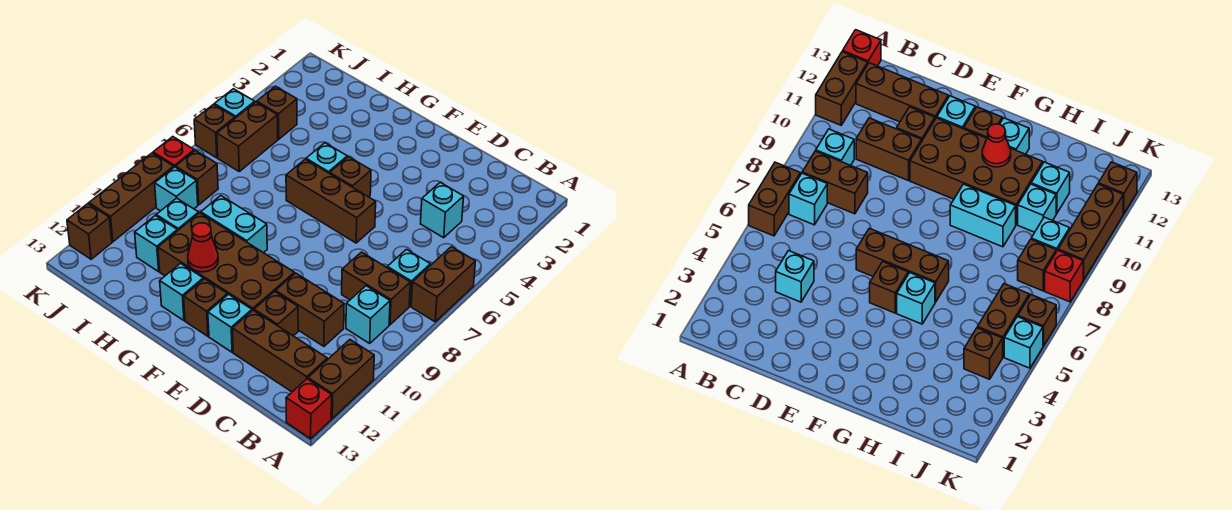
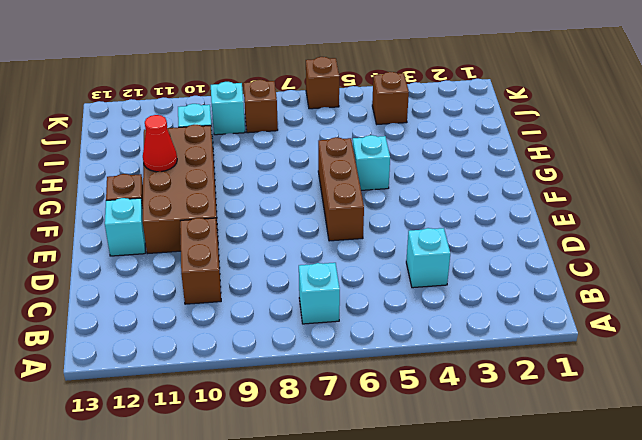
none -> brown 1x2 brick [411,247,476,322]
none -> brown 1x2 brick [308,340,374,418]
none -> red 1x1 brick [286,379,332,439]
none -> brown 1x2 brick [342,252,410,325]

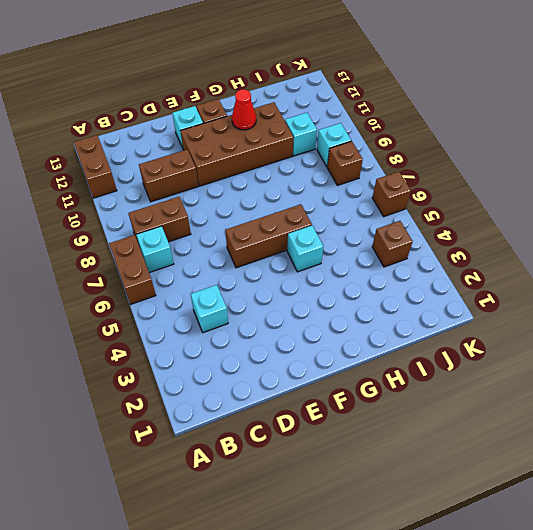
none -> red 1x1 brick [286,379,332,439]
none -> cyan 1x1 brick [346,286,390,343]
none -> brown 1x3 brick [232,310,327,392]
none -> brown 1x1 brick [254,292,298,336]

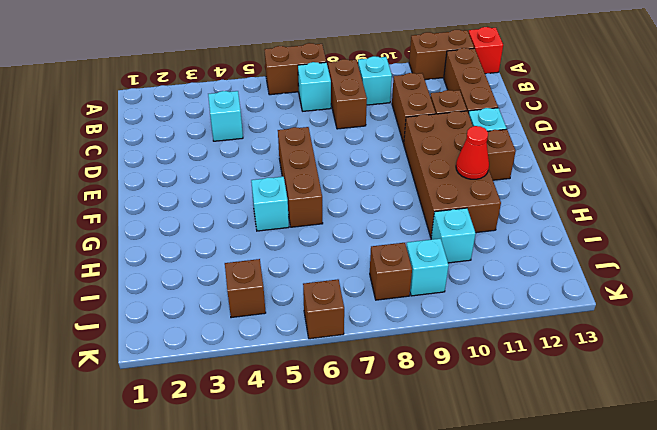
none -> brown 1x1 brick [330,157,371,197]
none -> cyan 1x2 brick [201,196,267,253]
none -> cyan 1x1 brick [160,263,203,320]
none -> cyan 1x1 brick [135,216,177,272]

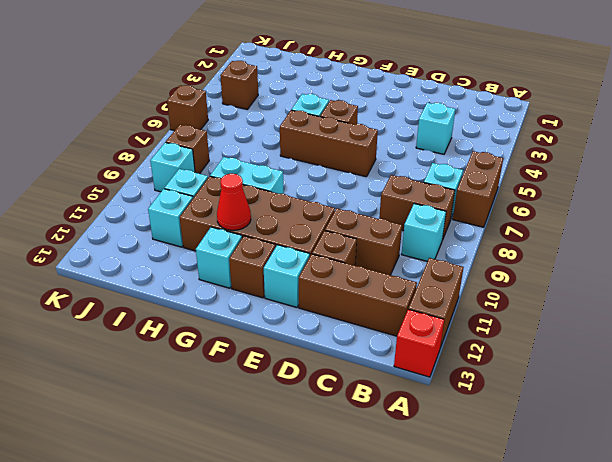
none -> brown 1x2 brick [217,102,278,171]
none -> cyan 1x1 brick [214,89,255,118]
none -> red 1x1 brick [153,137,194,167]
none -> brown 1x3 brick [89,153,174,242]

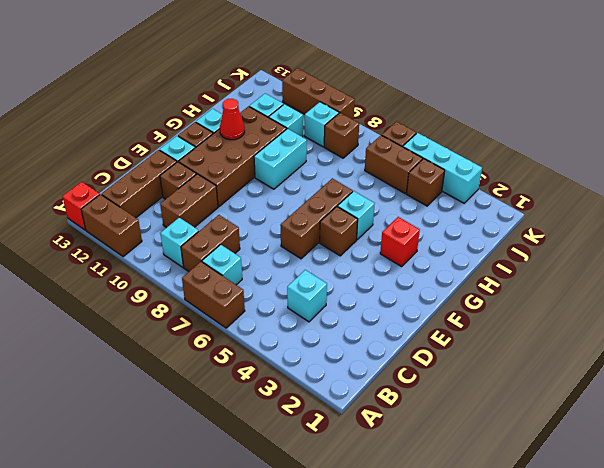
red 1x1 brick [380,217,420,267] -> red 1x1 brick moved to [153,137,194,167]
cyan 1x3 brick [403,133,482,203] -> cyan 1x1 brick [214,89,255,118]
none -> brown 1x1 brick [67,204,112,259]

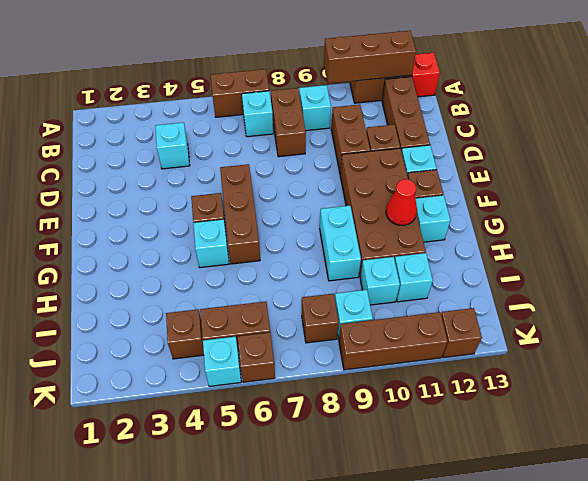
brown 1x3 brick [324,31,416,84] -> none
none -> red 1x1 brick [153,137,194,167]

